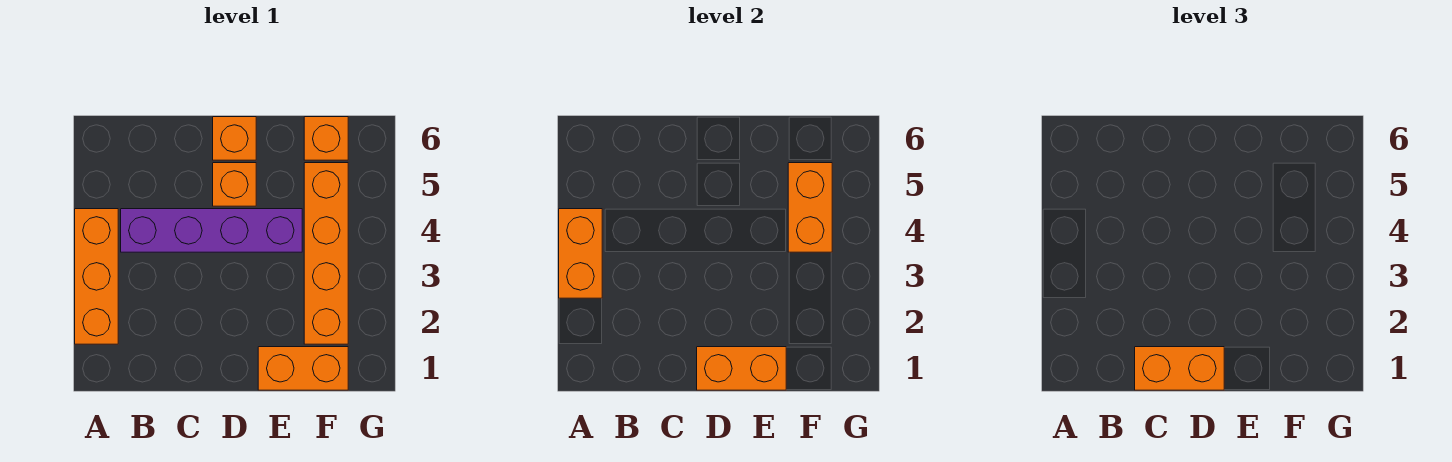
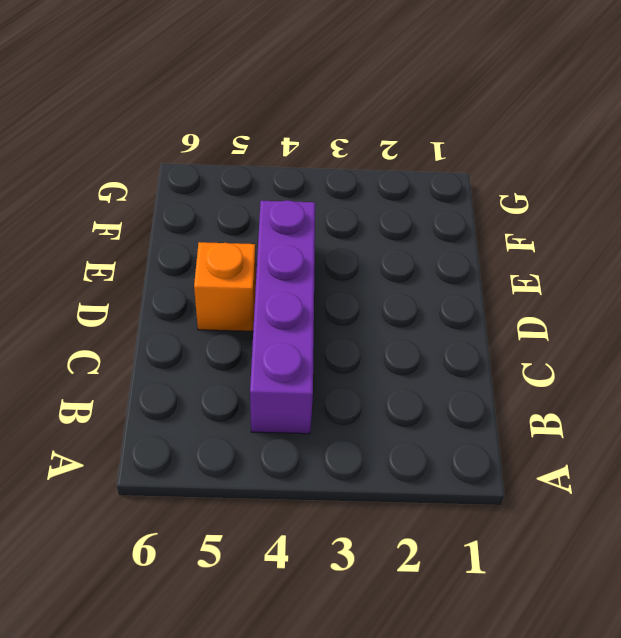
none -> orange 1x3 brick [75,209,118,344]
none -> orange 1x1 brick [213,117,256,160]

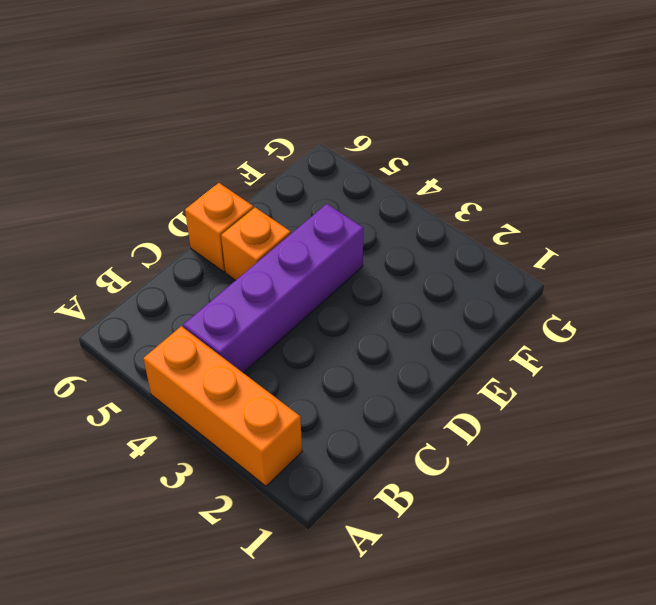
none -> orange 1x2 brick [258,347,348,390]
none -> orange 1x4 brick [304,163,348,344]

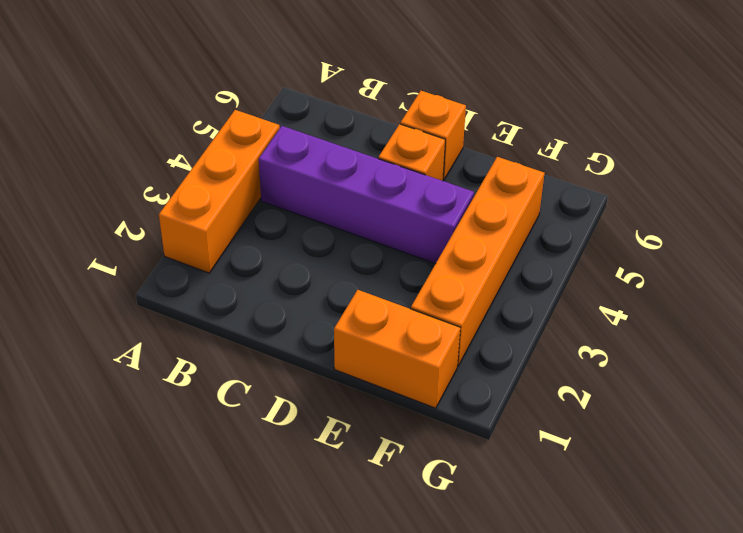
none -> orange 1x1 brick [304,117,348,160]
none -> orange 1x2 brick [559,209,602,298]

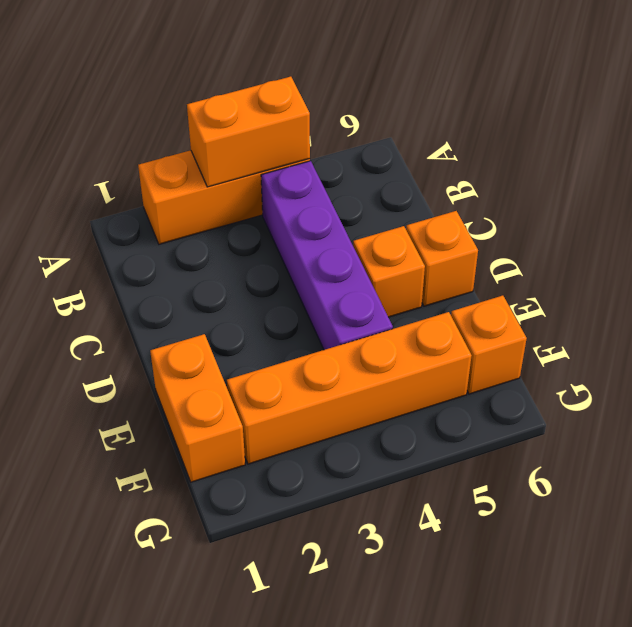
none -> orange 1x2 brick [697,347,786,390]
none -> orange 1x2 brick [788,163,832,252]

